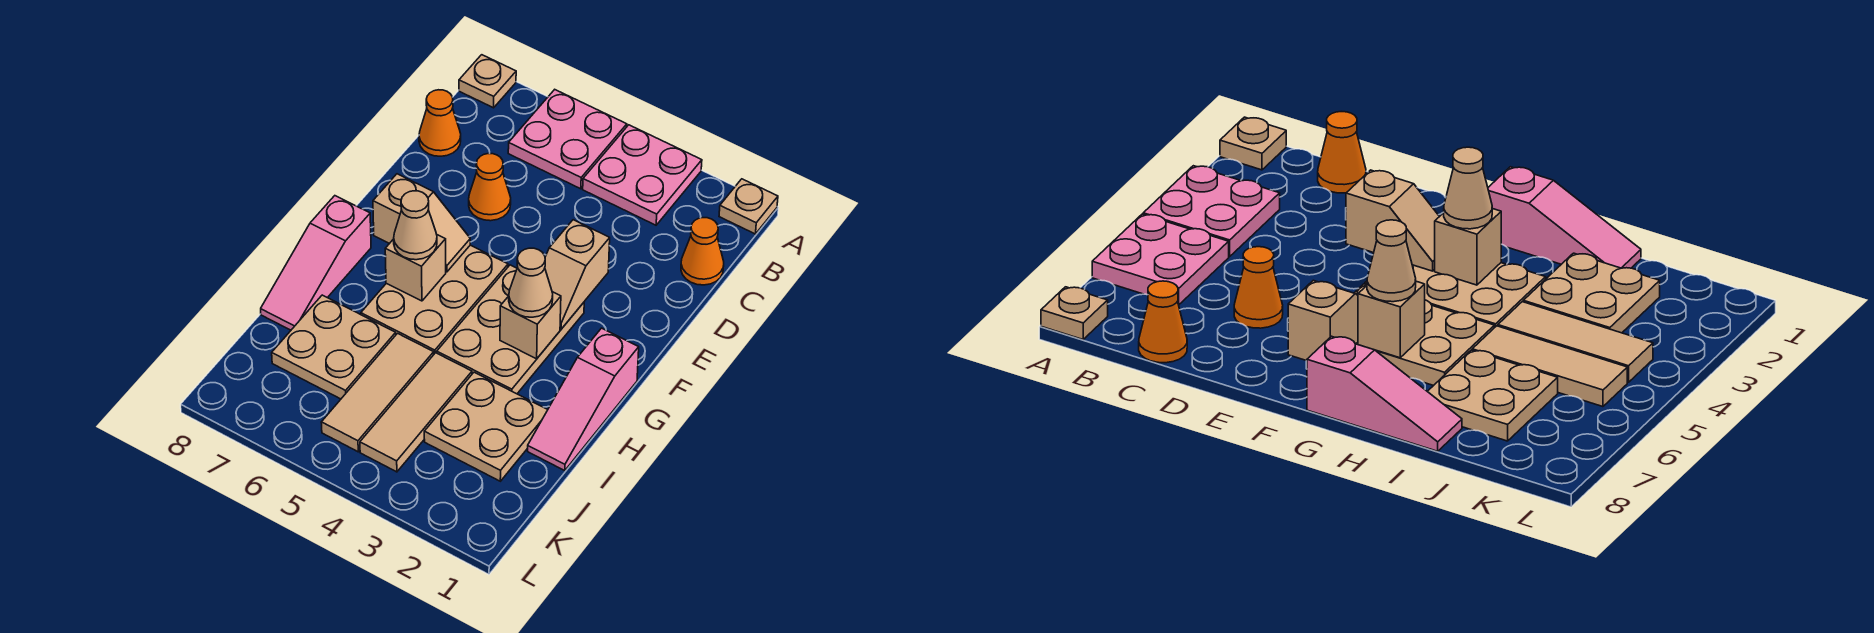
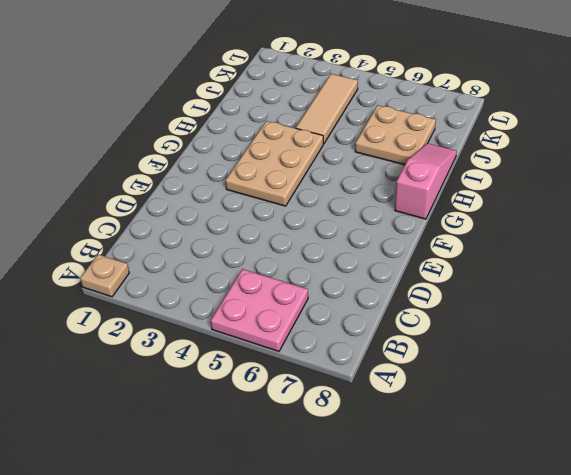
none -> pink 2x2 plate [583,125,702,225]
none -> tan 1x1 plate [459,55,516,108]
none -> orange 1x1 cone [681,218,724,285]

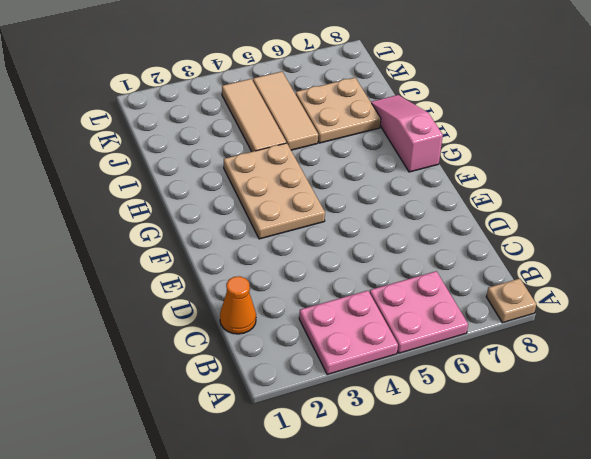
none -> tan 1x1 plate [719,179,778,234]
none -> orange 1x1 cone [419,90,461,156]
none -> orange 1x1 cone [469,154,511,221]

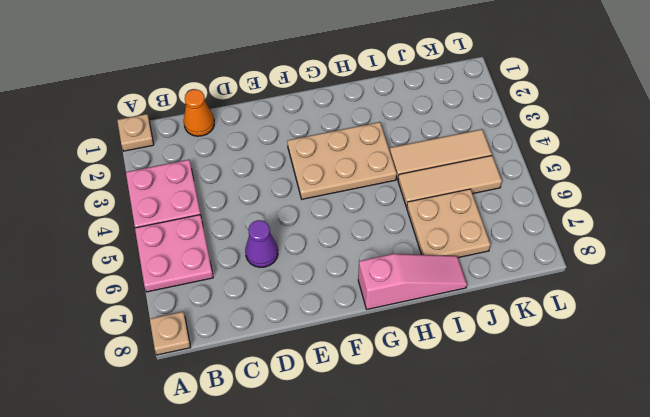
purple 1x1 cone [245,220,278,267] -> orange 1x1 cone [469,154,511,221]
none -> orange 1x1 cone [419,90,461,156]
none -> tan 2x3 plate [361,245,508,354]
none -> pink 1x3 slope [528,328,639,471]

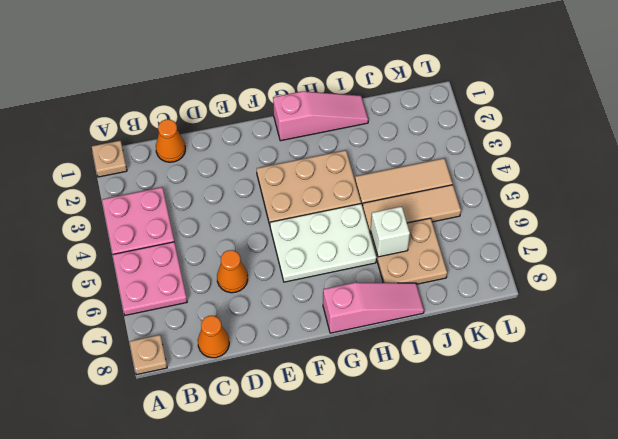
white 2x3 plate [270,204,376,282] -> tan 2x3 plate [361,245,508,354]
white 1x1 brick [371,206,410,257] -> none
none -> tan 2x2 plate [424,372,548,481]
none -> tan 1x2 slope [545,220,610,329]
none -> tan 1x2 slope [373,174,470,272]

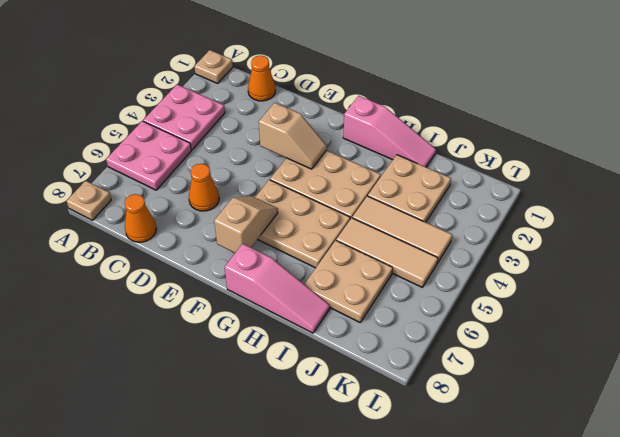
none -> tan 1x1 brick [500,292,561,359]
none -> tan 1x1 brick [385,235,446,301]
none -> tan 1x1 cone [509,248,553,317]

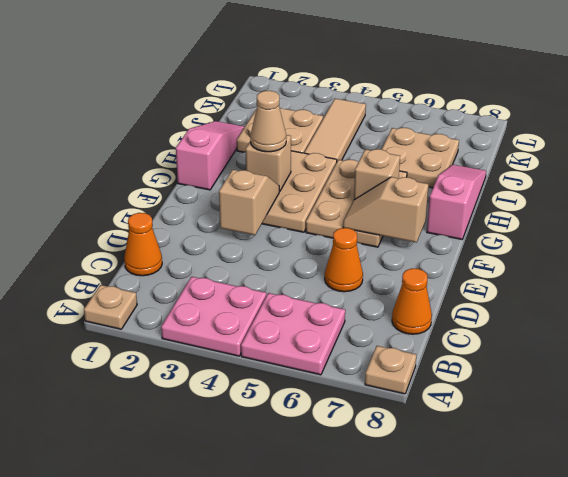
none -> tan 1x3 tile [321,333,434,452]
none -> tan 1x1 cone [394,191,437,260]

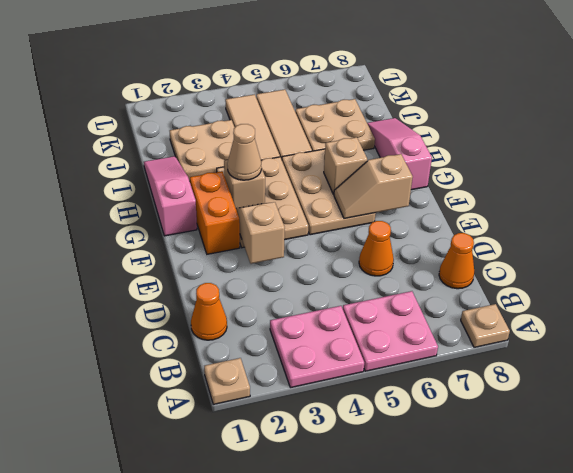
orange 1x2 brick [190,171,240,254] -> none
none -> tan 1x1 cone [394,191,437,260]

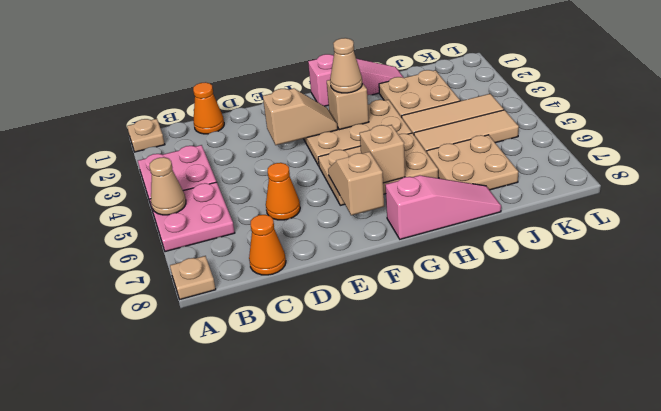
tan 1x1 cone [149,157,186,215] -> tan 1x1 cone moved to [394,191,437,260]

